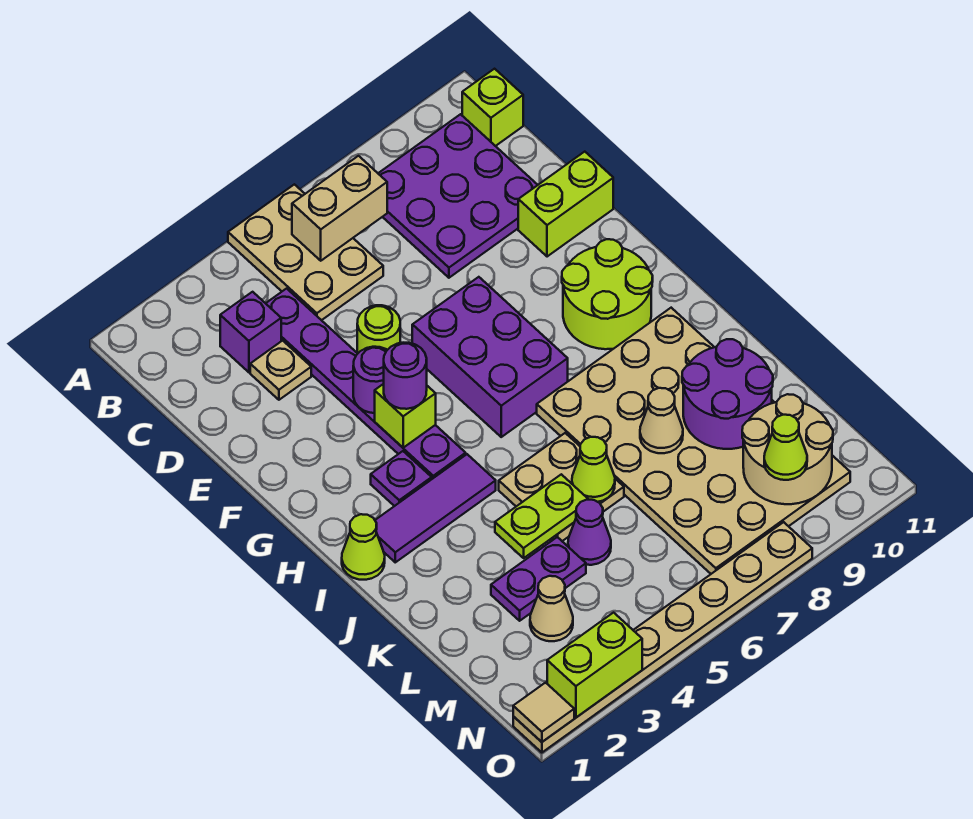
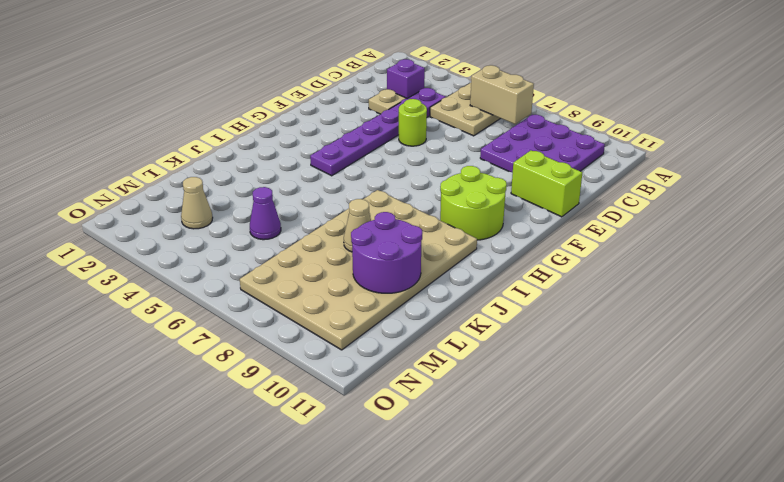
none -> lime 1x1 brick [462,69,523,146]
none -> purple 2x3 brick [412,277,568,437]
none -> purple 1x1 plate [371,451,432,506]
none -> lime 1x1 cone [342,514,385,580]

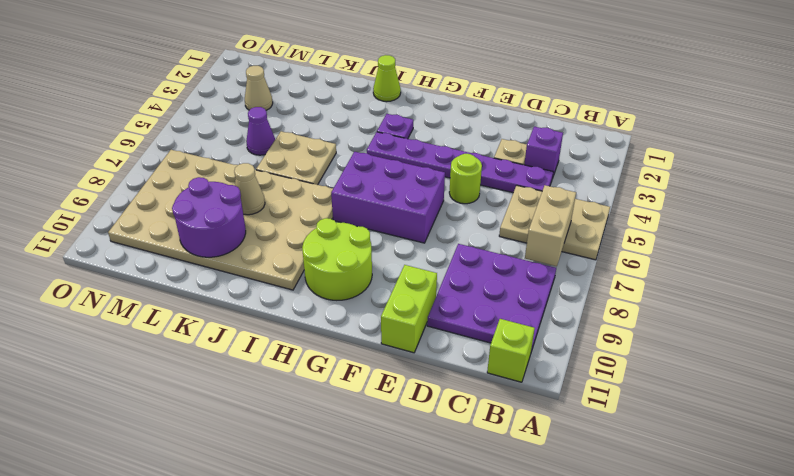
none -> purple 1x3 tile [375,454,496,562]
none -> purple 1x2 plate [491,537,586,621]
none -> tan 1x8 plate [513,522,812,753]
none -> purple 1x1 round brick [353,347,387,413]

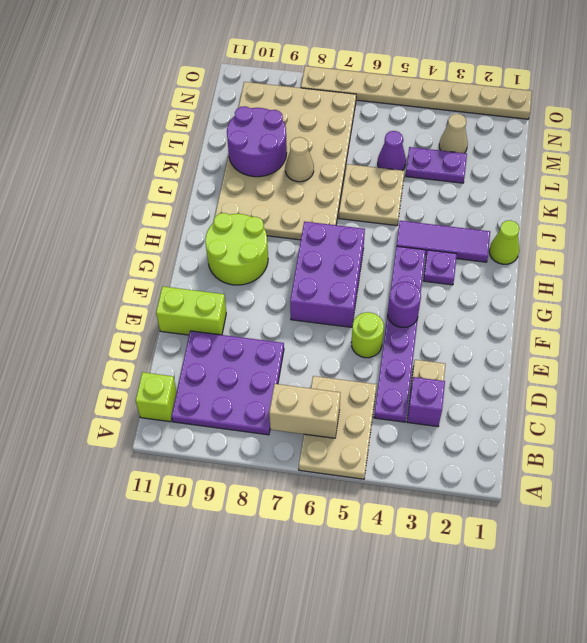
none -> lime 1x1 brick [375,384,436,448]
none -> lime 1x2 plate [495,474,589,558]
none -> lime 1x1 cone [572,437,615,502]
none -> tan 2x2 round brick [742,394,833,504]

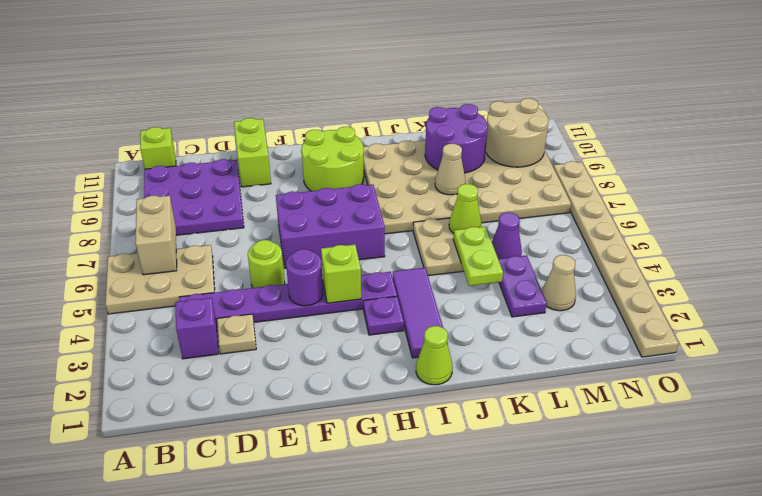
none -> tan 1x1 tile [513,683,574,742]
none -> lime 1x2 brick [547,613,642,717]
none -> purple 1x1 round brick [384,343,427,409]
none -> lime 1x1 cone [764,415,807,480]

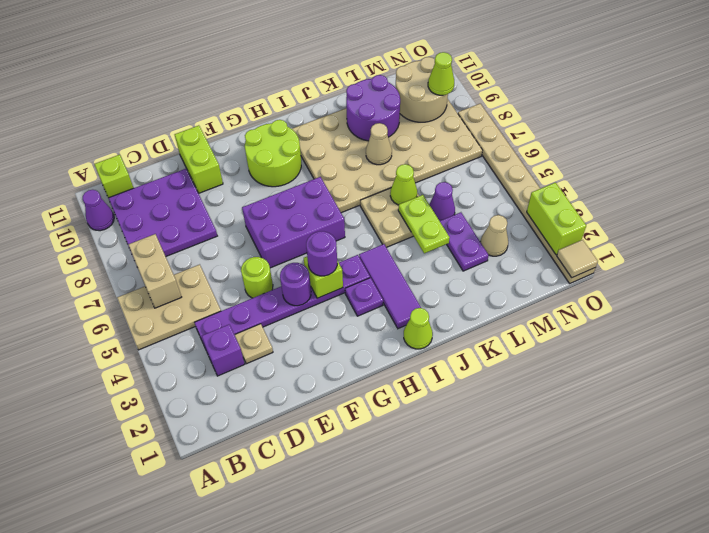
purple 1x1 cone [83,190,114,231] -> none

